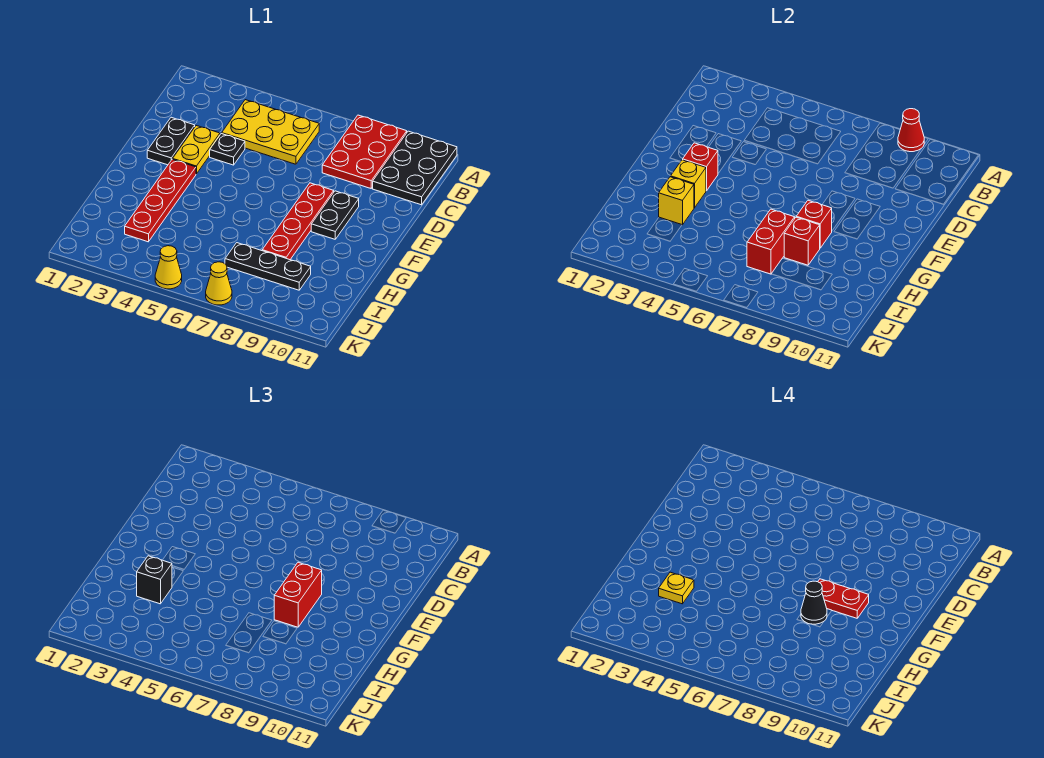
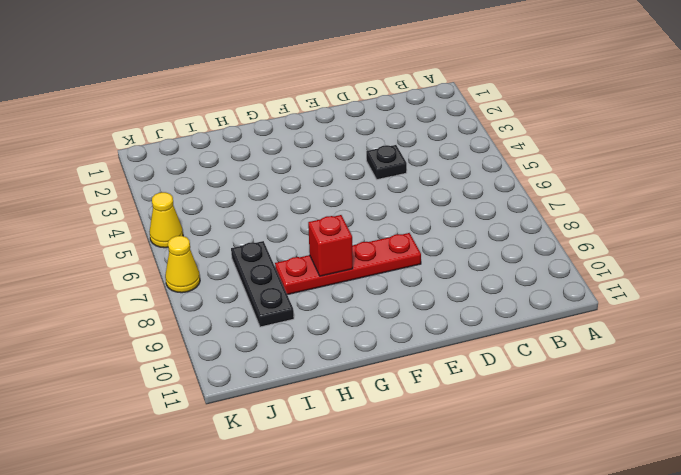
none -> red 2x3 plate [322,115,407,188]
none -> black 2x3 plate [373,131,457,205]
none -> yellow 2x3 plate [222,100,319,164]

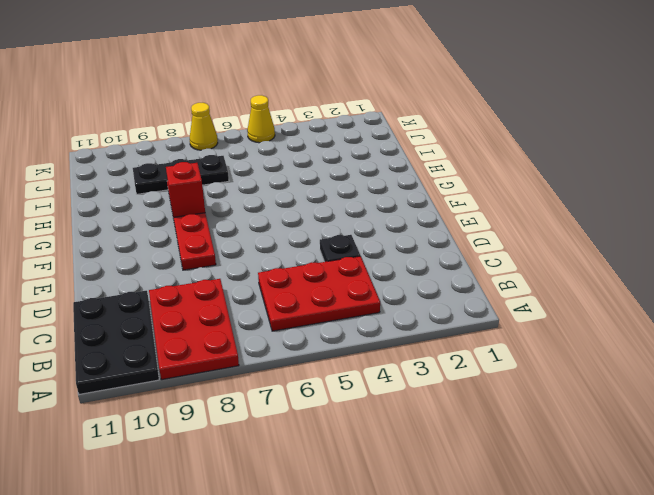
red 2x3 plate [258,256,380,331] -> yellow 2x3 plate [222,100,319,164]
none -> black 1x2 plate [147,117,195,165]
none -> yellow 1x2 plate [173,126,220,174]
none -> black 1x2 plate [311,191,359,239]

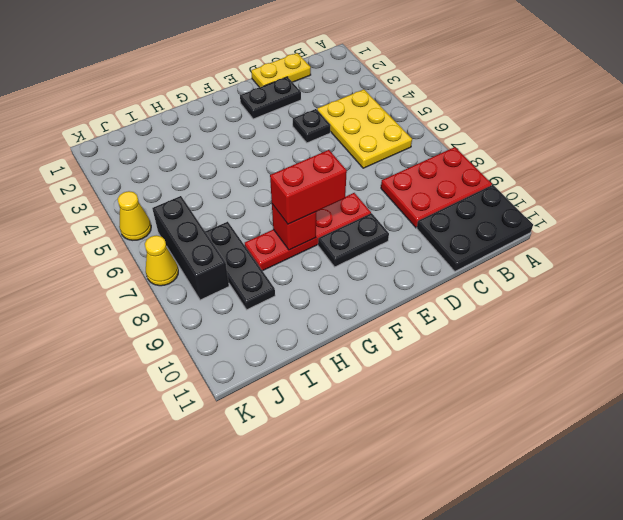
yellow 1x2 plate [251,53,311,88] -> yellow 1x2 plate moved to [173,126,220,174]
black 1x3 brick [152,196,229,300] -> none
none -> red 1x4 plate [125,159,196,242]
none -> red 1x1 cone [898,109,924,152]
none -> red 1x1 brick [683,143,718,191]

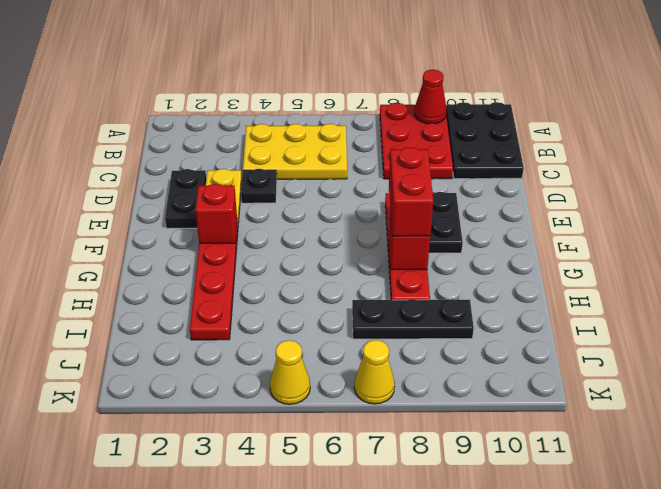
none -> yellow 1x1 brick [671,160,706,208]
none -> yellow 1x1 brick [659,177,694,225]
none -> red 1x2 brick [747,209,795,274]

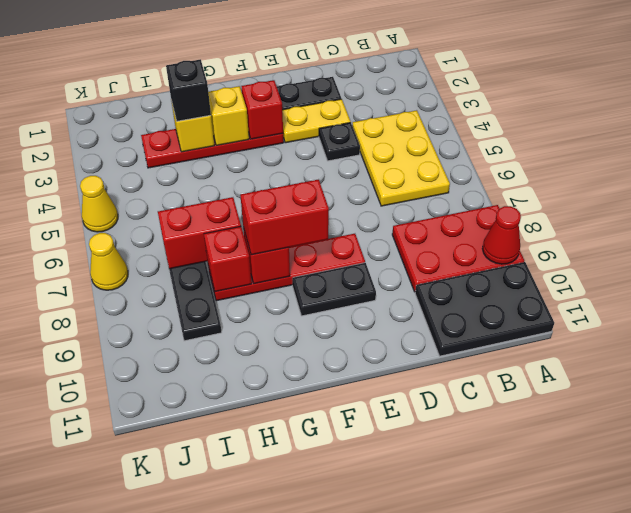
none -> red 1x2 plate [818,579,869,618]
none -> black 1x1 cone [801,581,827,624]
none -> yellow 1x1 plate [659,572,694,604]

